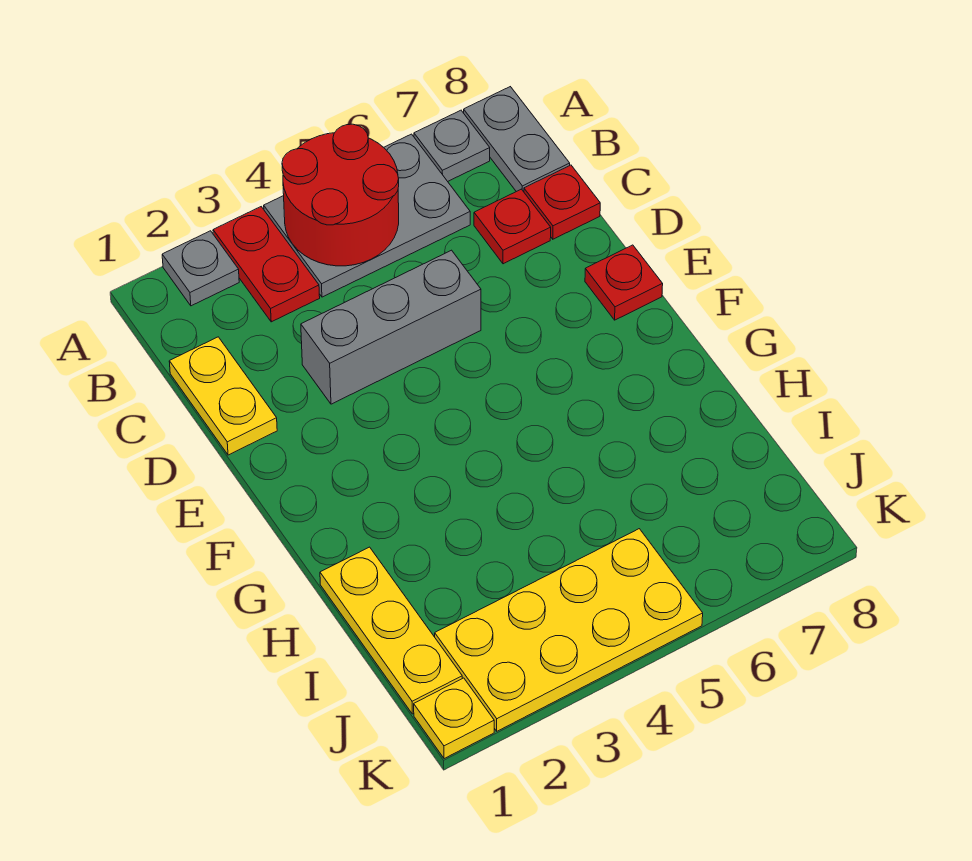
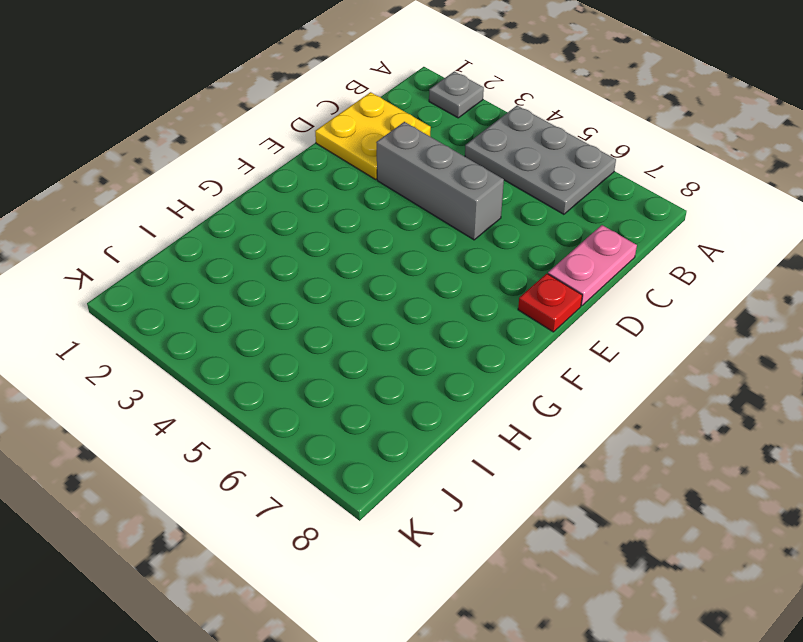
yellow 2x2 plate [315,92,431,179] -> yellow 1x2 plate [169,337,277,455]
pink 1x2 plate [548,225,637,306] -> red 1x1 plate [524,165,600,239]
none -> red 1x2 plate [213,207,320,322]
none -> grey 1x1 plate [414,110,490,181]
none -> grey 1x2 plate [464,87,570,192]

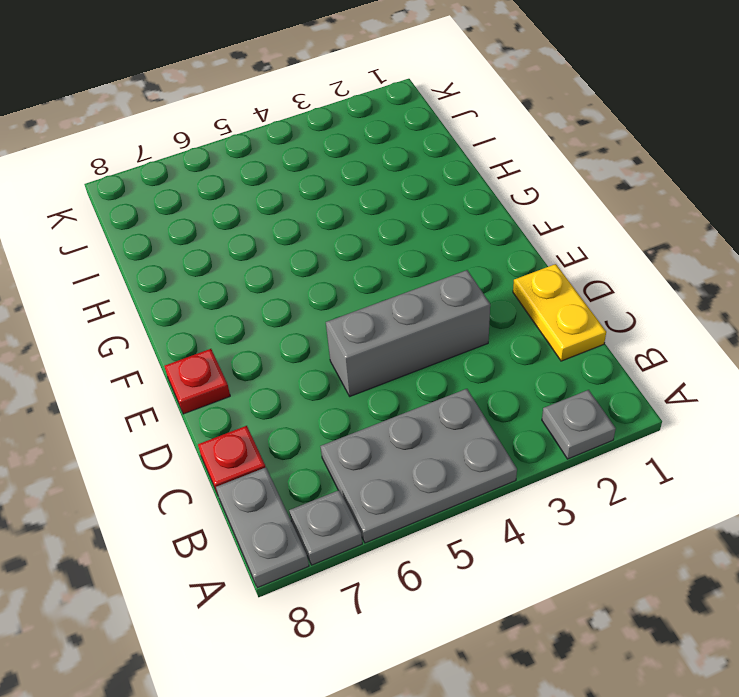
none -> red 1x2 plate [213,207,320,322]
none -> red 1x1 plate [474,189,551,264]
none -> yellow 1x3 plate [320,547,462,714]

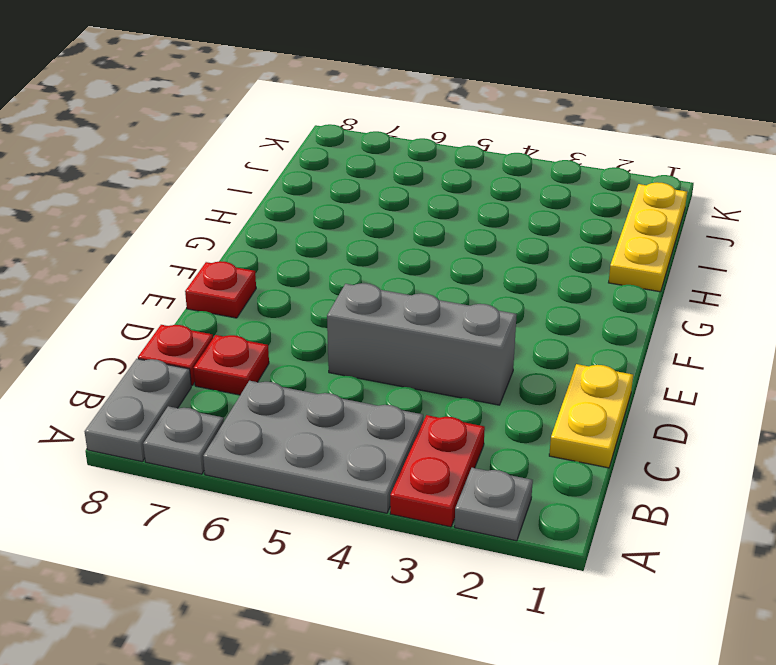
none -> yellow 2x4 plate [435,529,703,731]
none -> yellow 1x1 plate [414,678,494,759]
none -> red 2x2 round brick [282,124,399,266]

